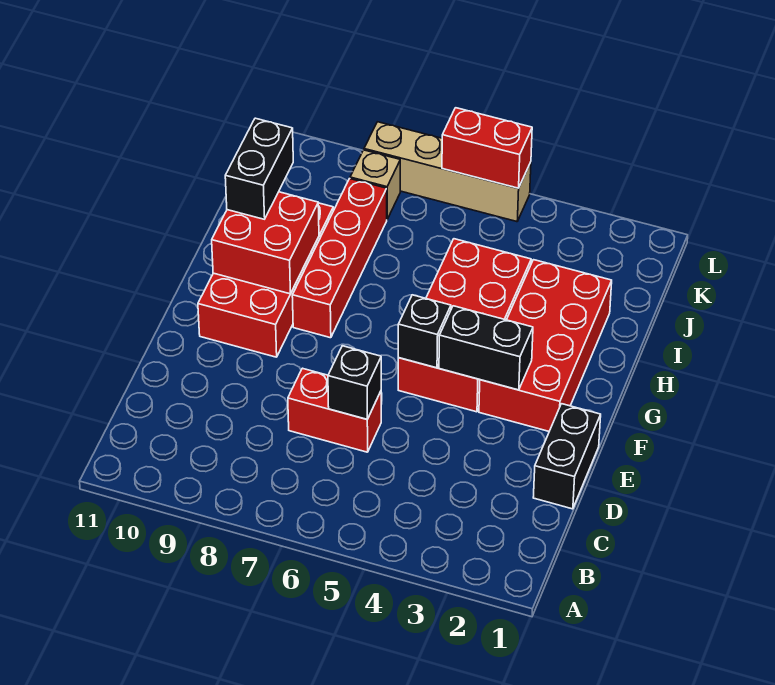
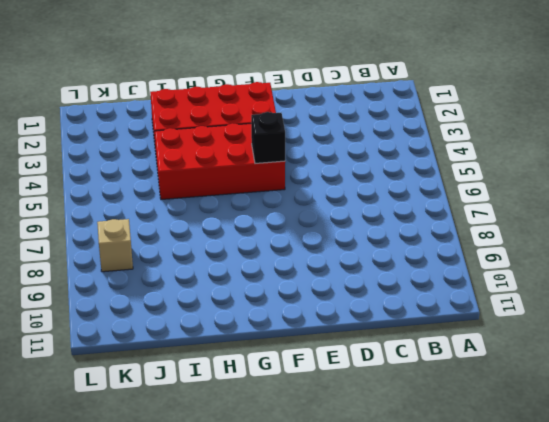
none -> black 1x2 brick [533,404,601,509]
none -> red 1x2 brick [288,368,381,452]
none -> red 2x4 brick [198,203,333,357]

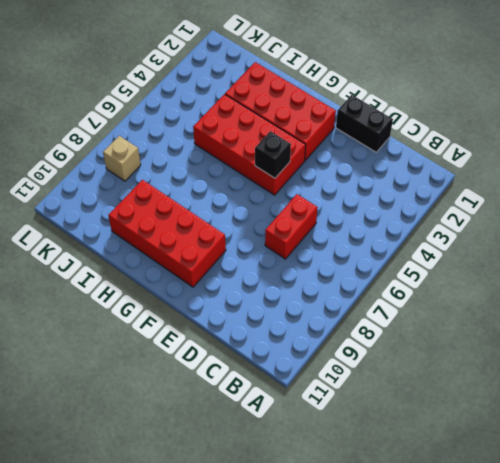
none -> red 1x4 brick [292,179,387,338]
none -> tan 1x4 brick [364,122,531,222]
none -> black 1x1 brick [328,346,381,419]

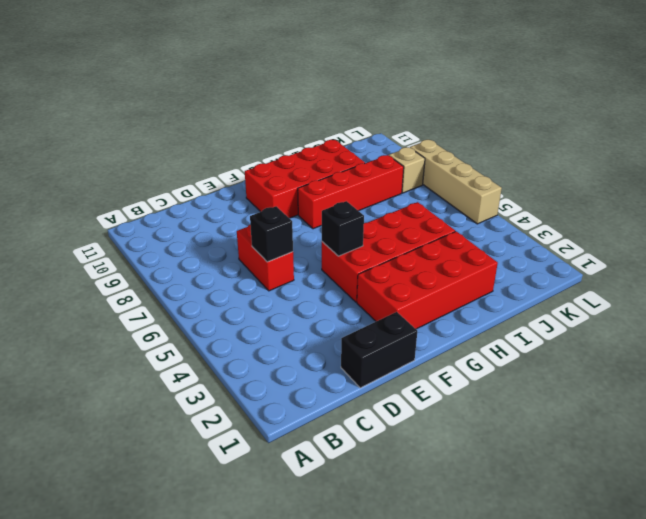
none -> black 1x2 brick [439,306,533,390]
none -> red 2x2 brick [212,192,319,294]
none -> red 1x2 brick [442,108,532,188]

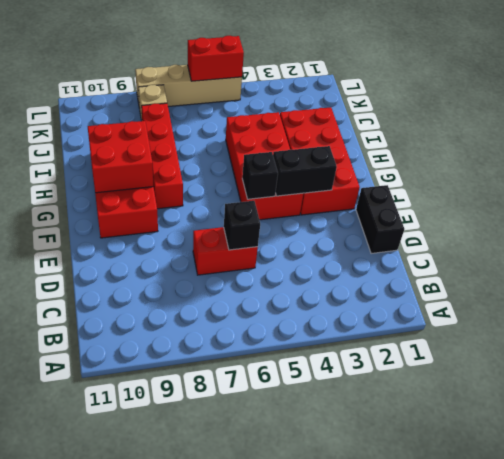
none -> black 1x2 brick [225,118,293,219]

